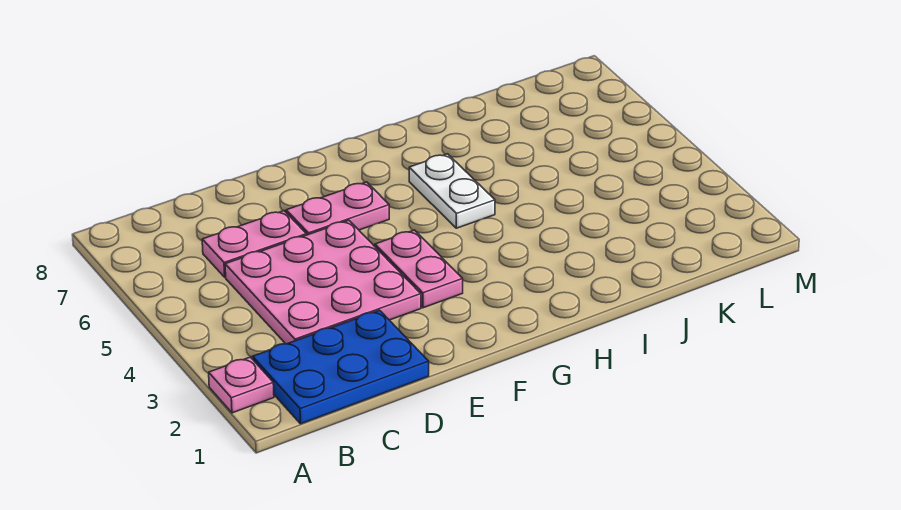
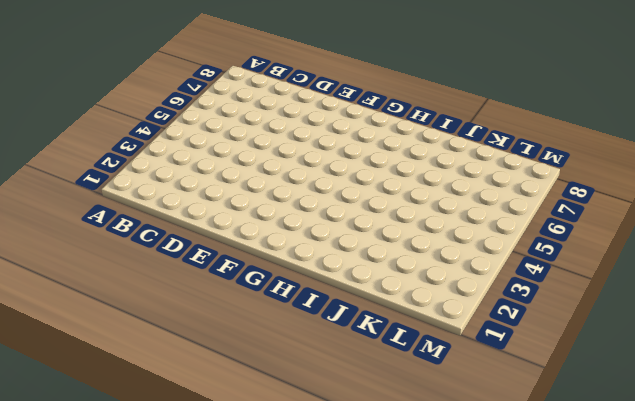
none -> pink 1x1 plate [209,357,274,413]
none -> blue 2x3 plate [253,310,429,424]

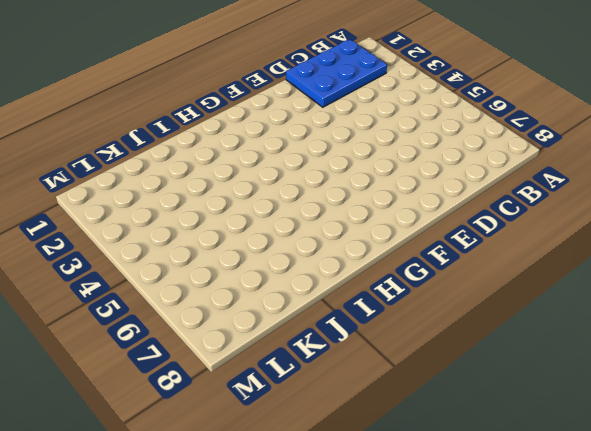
none -> pink 1x1 plate [209,357,274,413]
none -> pink 3x3 plate [225,220,421,344]

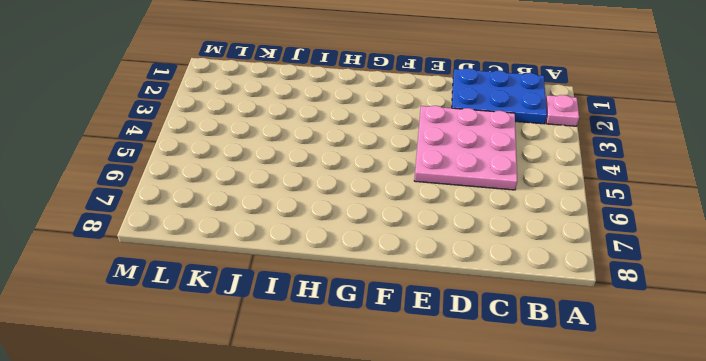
none -> pink 1x2 plate [202,211,306,277]
none -> pink 1x2 plate [286,182,389,235]

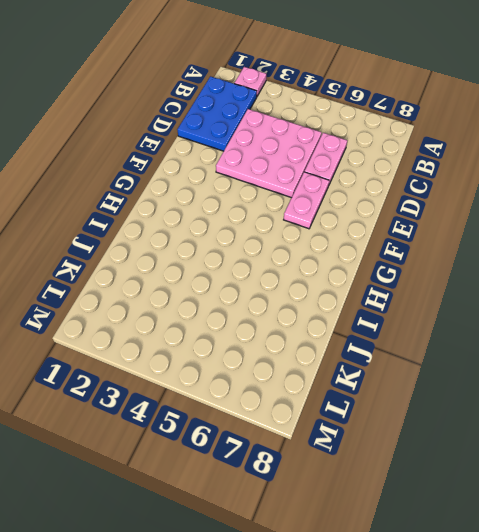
none -> pink 1x2 plate [375,230,463,308]
none -> white 1x2 plate [409,154,495,228]

